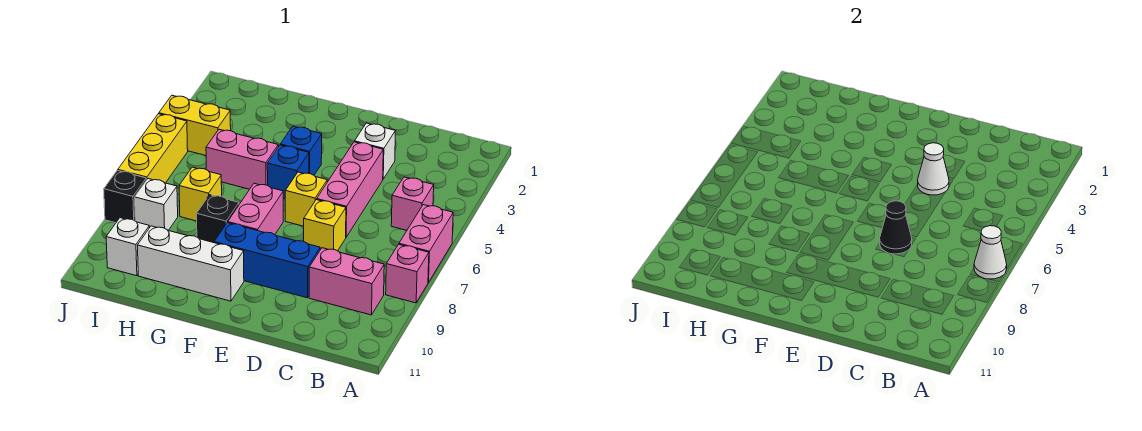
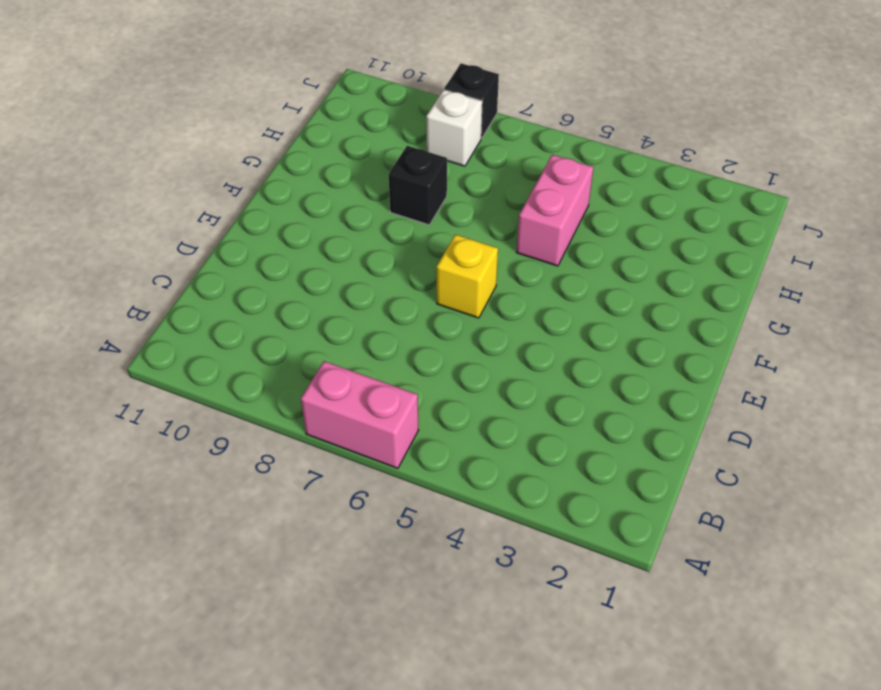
none -> pink 1x1 brick [386,244,429,303]
none -> pink 1x1 brick [391,177,434,230]
none -> pink 1x2 brick [309,248,384,315]

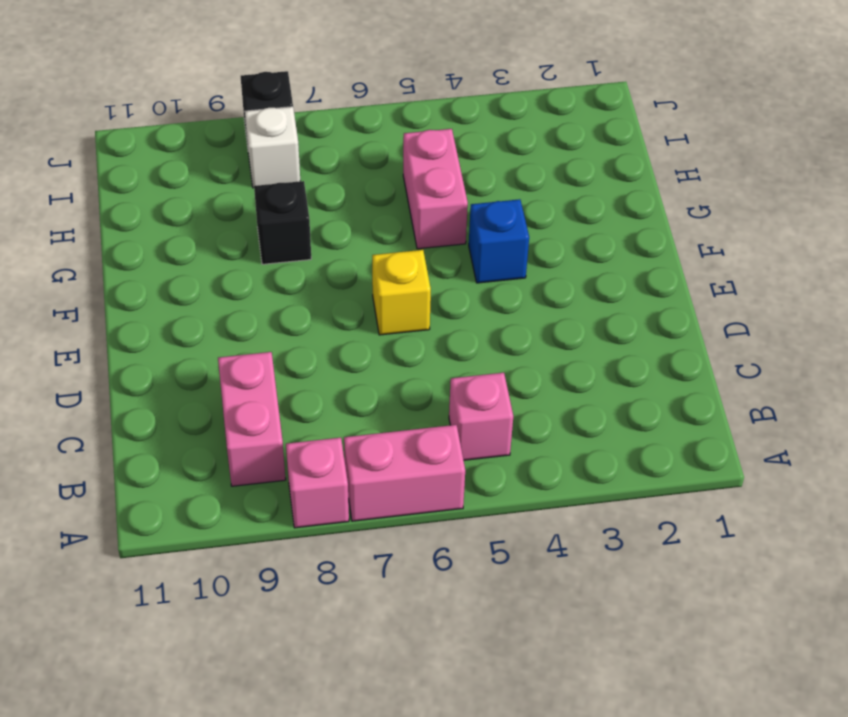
none -> white 1x1 brick [355,123,395,179]
none -> pink 1x3 brick [317,142,383,237]
none -> yellow 1x1 brick [304,200,346,251]

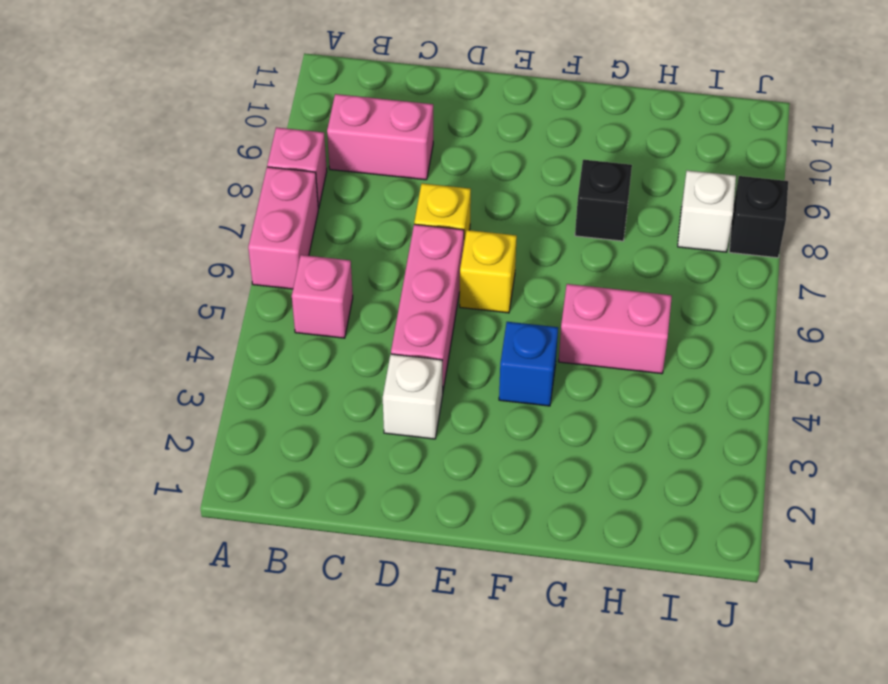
none -> blue 1x3 brick [214,223,320,298]
none -> blue 1x1 brick [267,145,309,198]
none -> pink 1x2 brick [228,183,283,234]

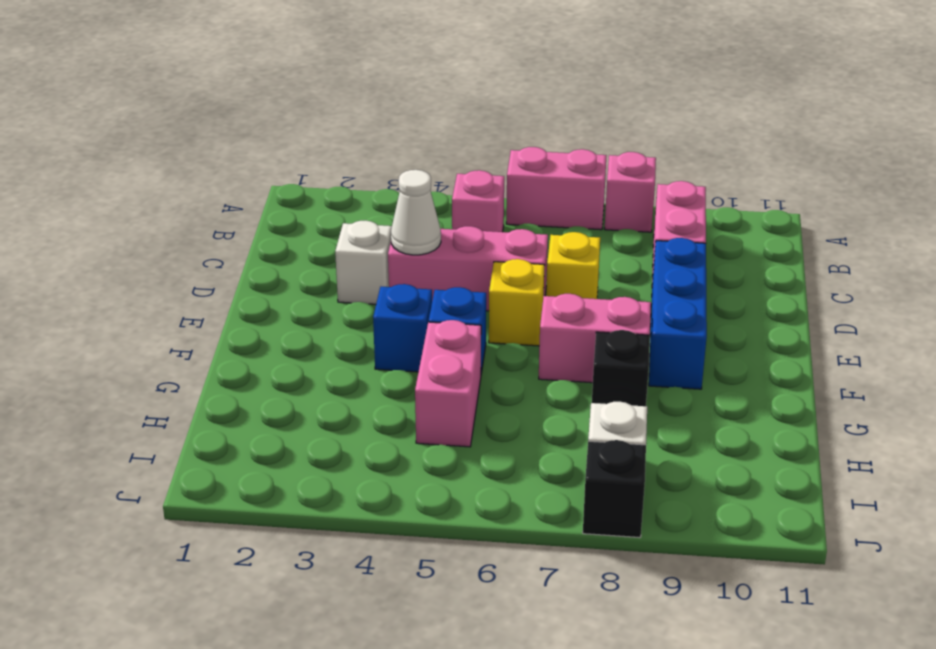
none -> white 1x3 brick [138,226,244,301]
none -> yellow 1x1 brick [179,167,222,221]
none -> yellow 1x2 brick [159,95,231,156]

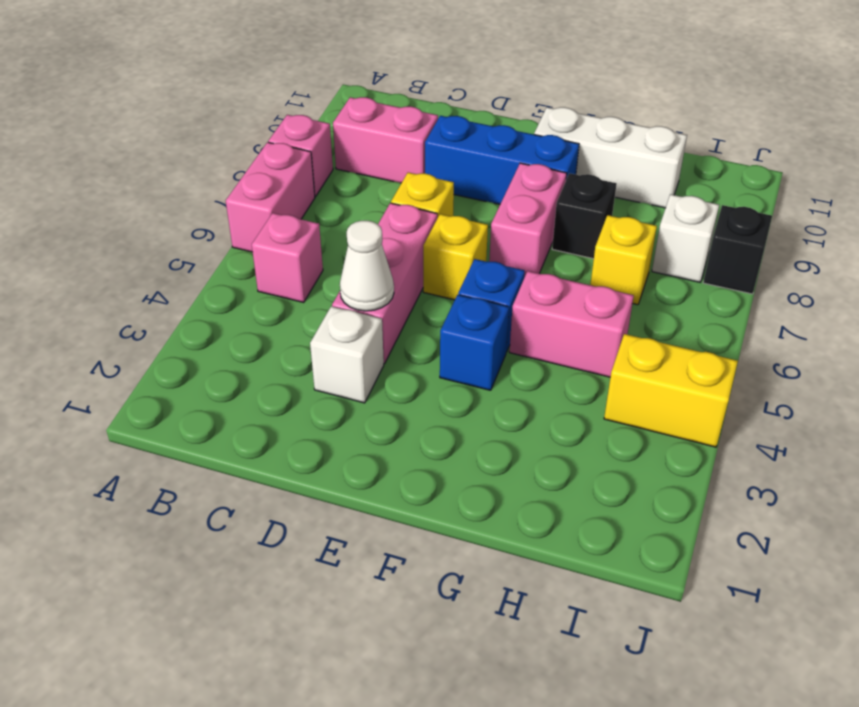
none -> white 1x1 brick [106,218,149,276]
none -> yellow 1x3 brick [118,114,188,183]
none -> white 1x1 cone [974,226,1007,279]

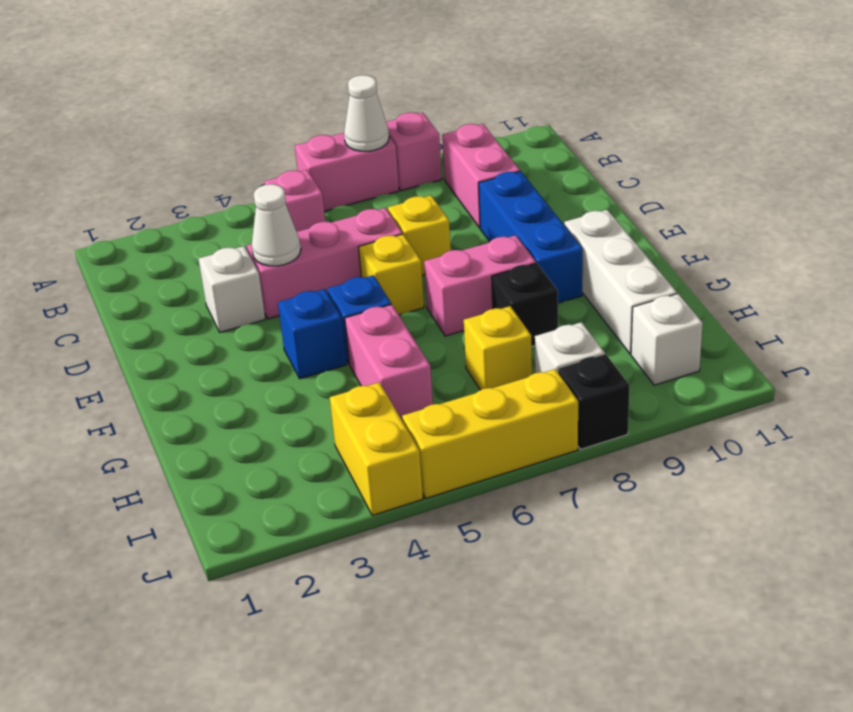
none -> black 1x1 cone [880,201,912,254]

